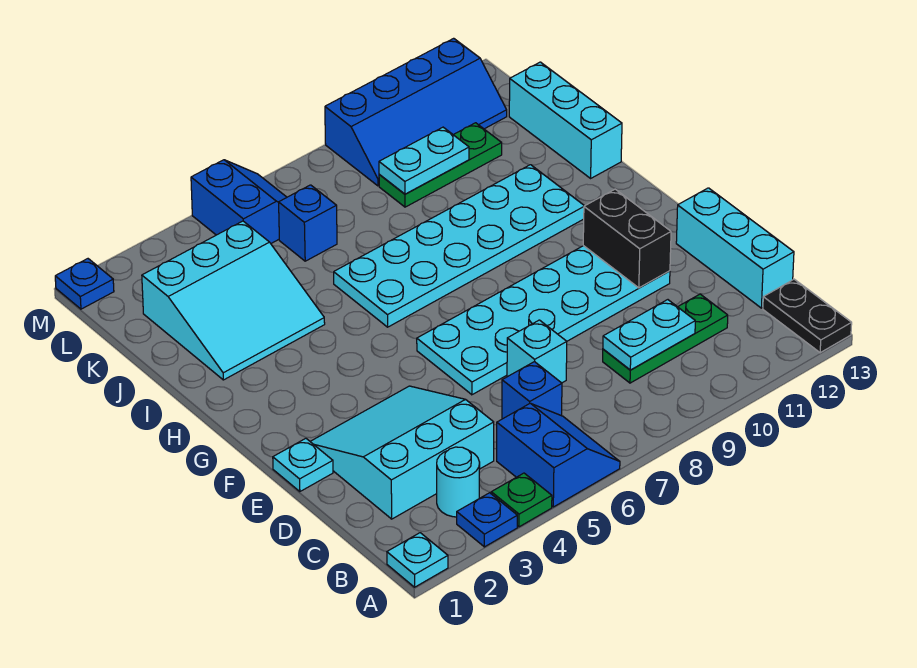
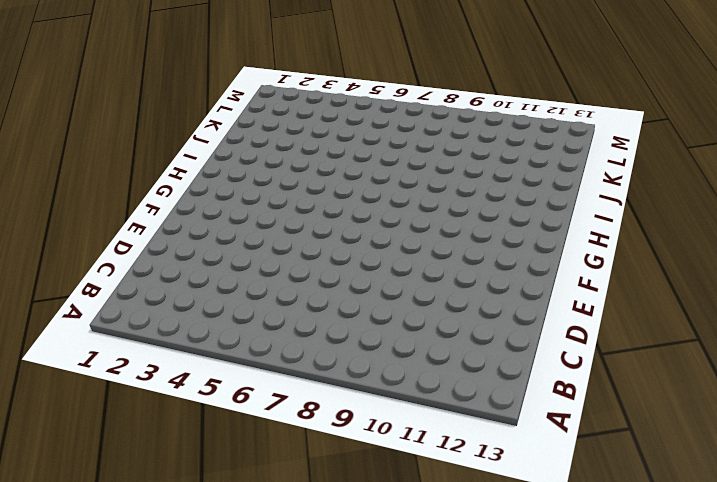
none -> cyan 1x1 plate [387,533,448,587]
none -> blue 1x1 plate [457,493,517,547]
none -> green 1x1 plate [491,473,552,527]

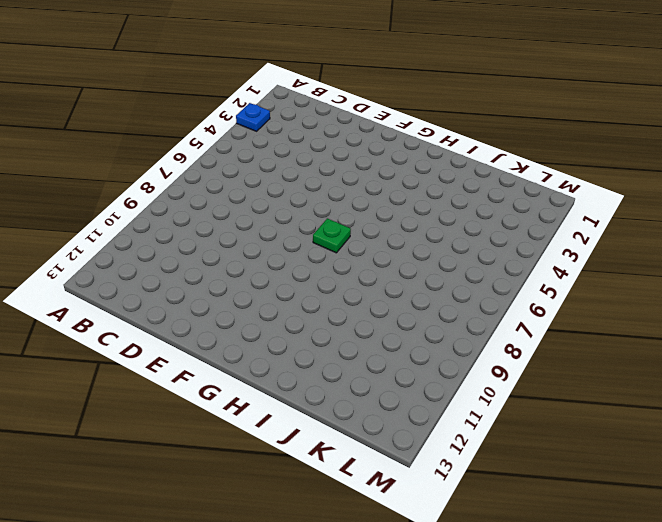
green 1x1 plate [313,218,351,253] -> green 1x1 plate moved to [491,473,552,527]
none -> cyan 1x1 plate [387,533,448,587]
none -> blue 2x2 slope [497,403,620,507]
none -> black 1x2 plate [763,279,852,353]

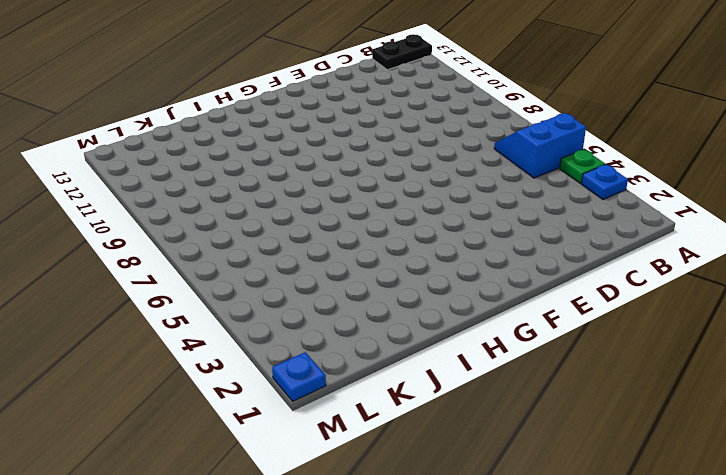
none -> cyan 1x1 plate [387,533,448,587]
none -> cyan 1x1 round brick [437,447,480,517]
none -> cyan 3x3 slope [310,386,494,519]

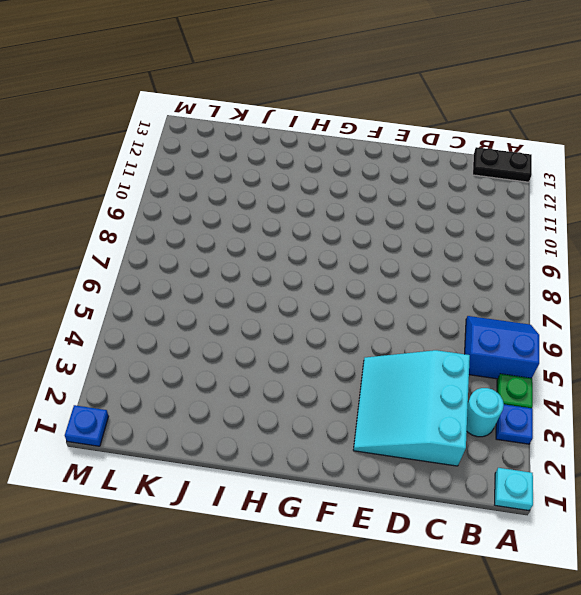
none -> blue 1x1 brick [502,362,562,419]
none -> green 1x3 plate [603,294,728,383]
none -> cyan 1x3 brick [676,188,794,308]

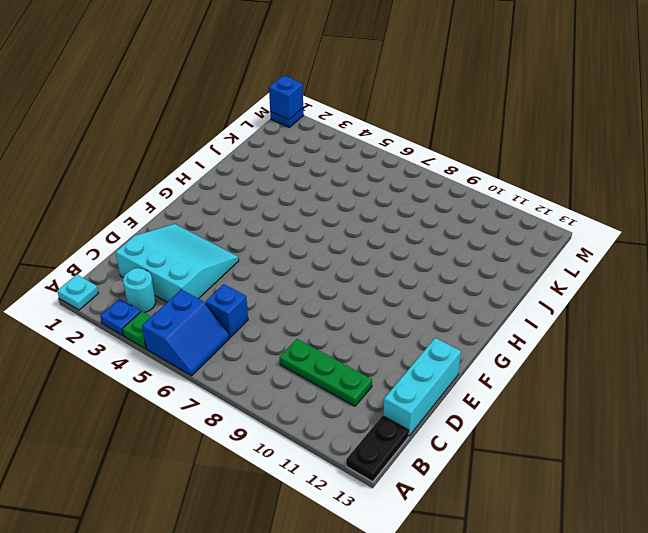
blue 1x1 brick [269,76,303,120] -> blue 1x1 brick moved to [279,185,337,261]
none -> cyan 1x1 brick [507,320,567,383]
none -> cyan 1x1 plate [273,438,333,492]
none -> cyan 2x6 plate [417,246,670,395]

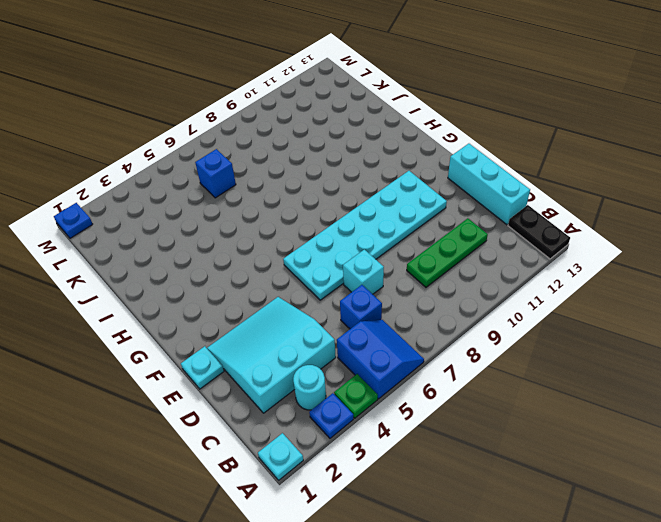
none -> cyan 2x6 plate [334,165,584,327]
none -> cyan 3x3 slope [142,221,325,380]
none -> cyan 1x3 brick [509,62,622,178]

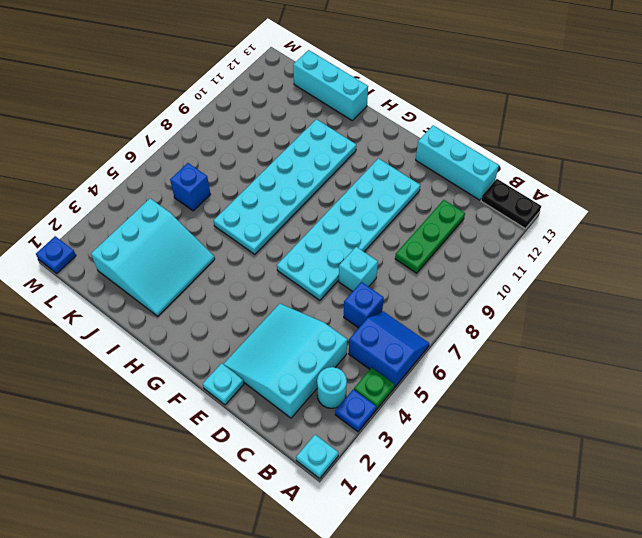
none -> green 1x3 plate [379,123,502,207]
none -> blue 2x2 slope [191,160,287,243]
none -> blue 2x4 slope [325,38,507,186]

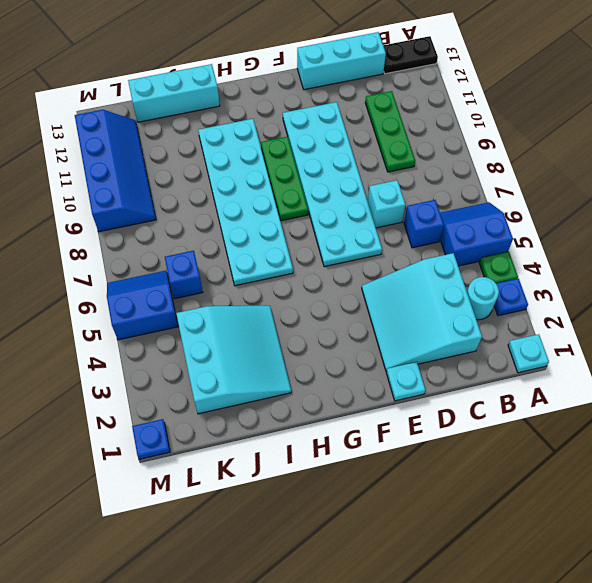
green 1x3 plate [261,137,308,221] -> green 1x3 plate moved to [379,123,502,207]
none -> cyan 1x2 plate [603,300,695,370]
none -> black 1x2 brick [583,189,671,288]
none -> cyan 1x2 plate [379,127,469,194]

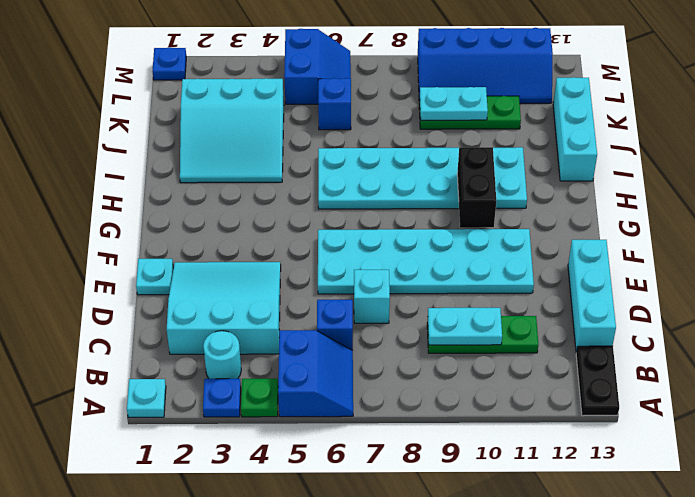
black 1x2 brick [457,147,496,228] -> black 1x2 brick moved to [583,189,671,288]

